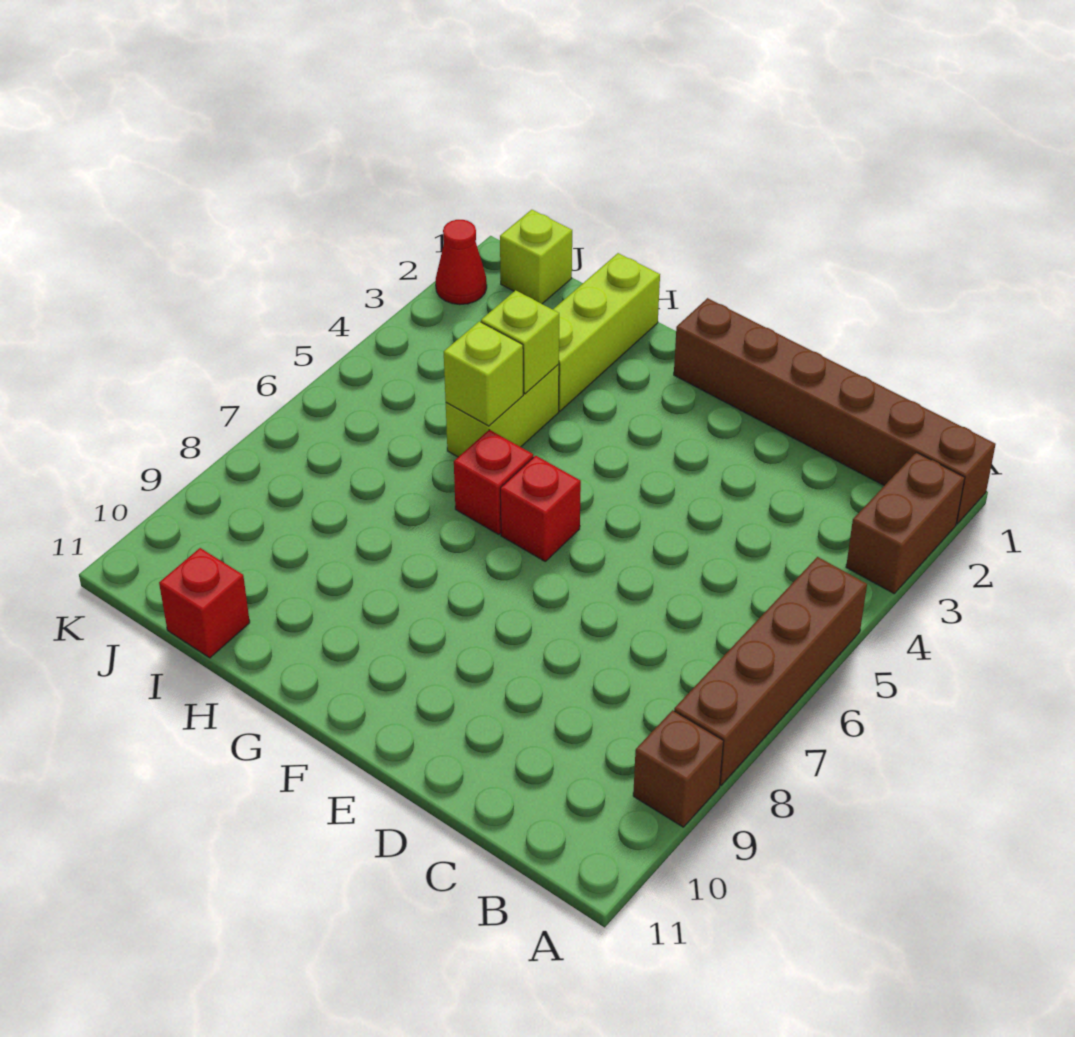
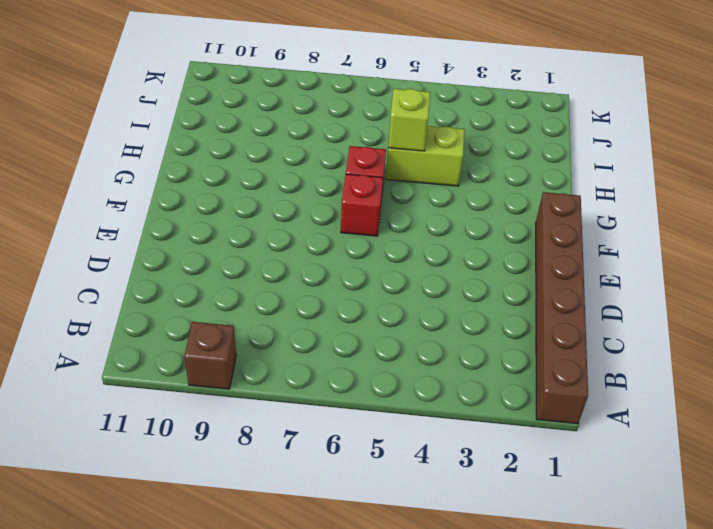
none -> brown 1x2 brick [846,452,965,593]
none -> brown 1x4 brick [674,557,867,785]
none -> lime 1x3 brick [553,253,660,411]

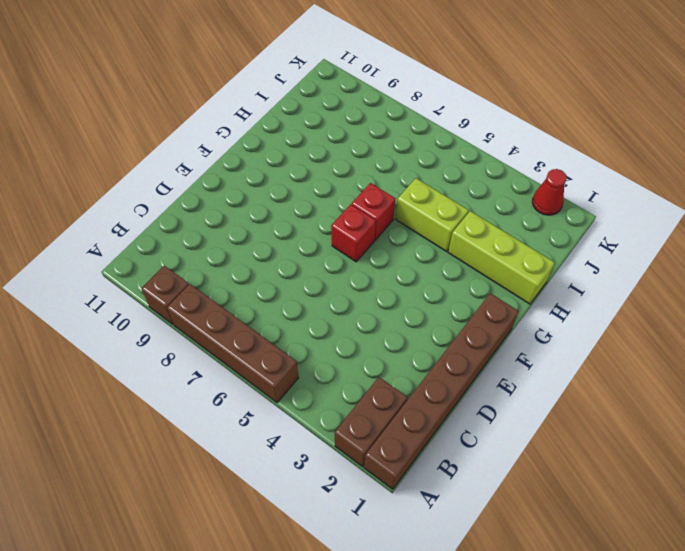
brown 1x2 brick [335,377,407,467] -> brown 1x2 brick turned to [846,452,965,593]
none -> red 1x1 brick [159,548,250,658]
none -> lime 1x1 brick [500,210,572,304]
none -> lime 1x1 brick [481,290,559,394]

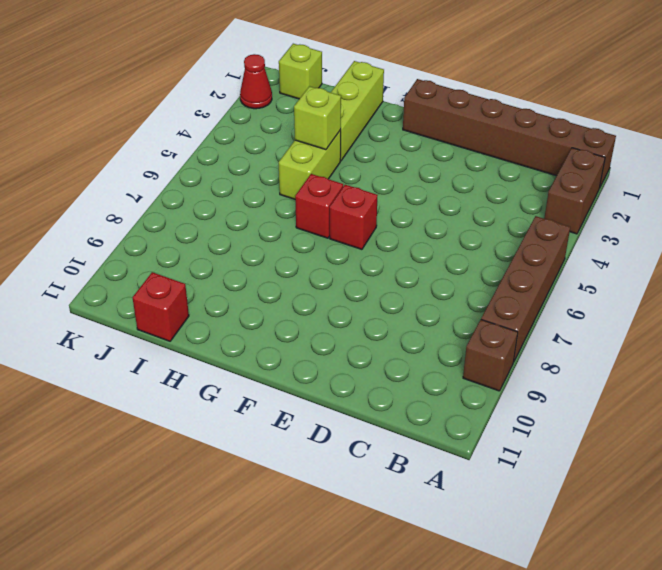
none -> lime 1x1 brick [444,321,523,426]

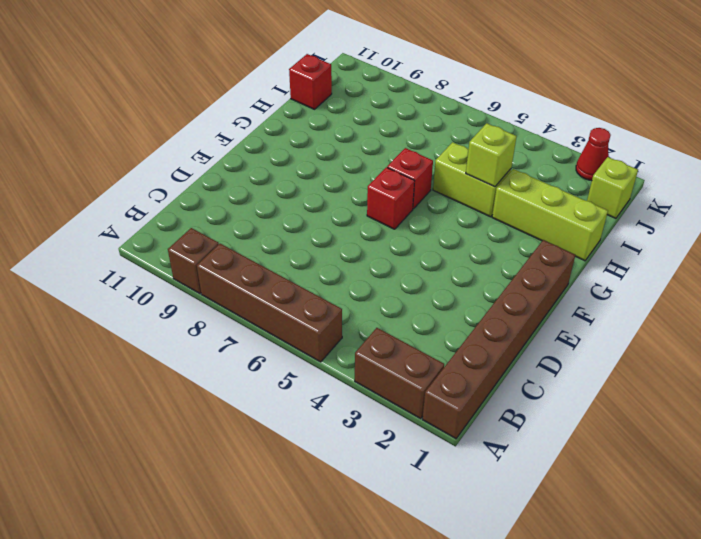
none -> lime 1x1 brick [444,321,523,426]

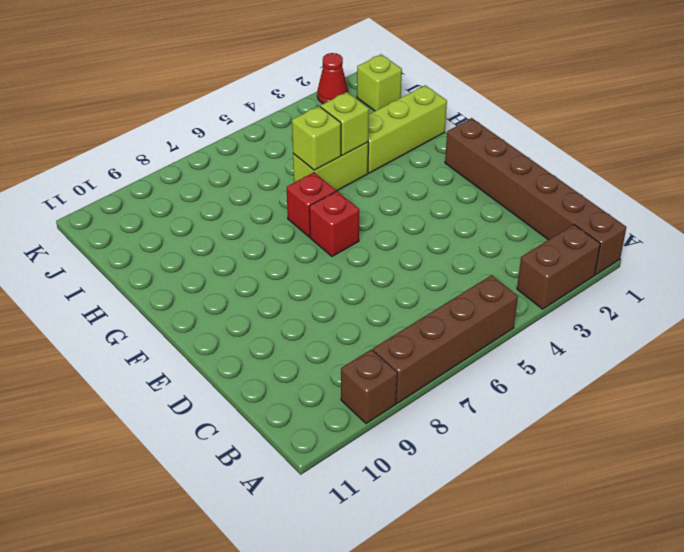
none -> red 1x1 brick [159,548,250,658]

